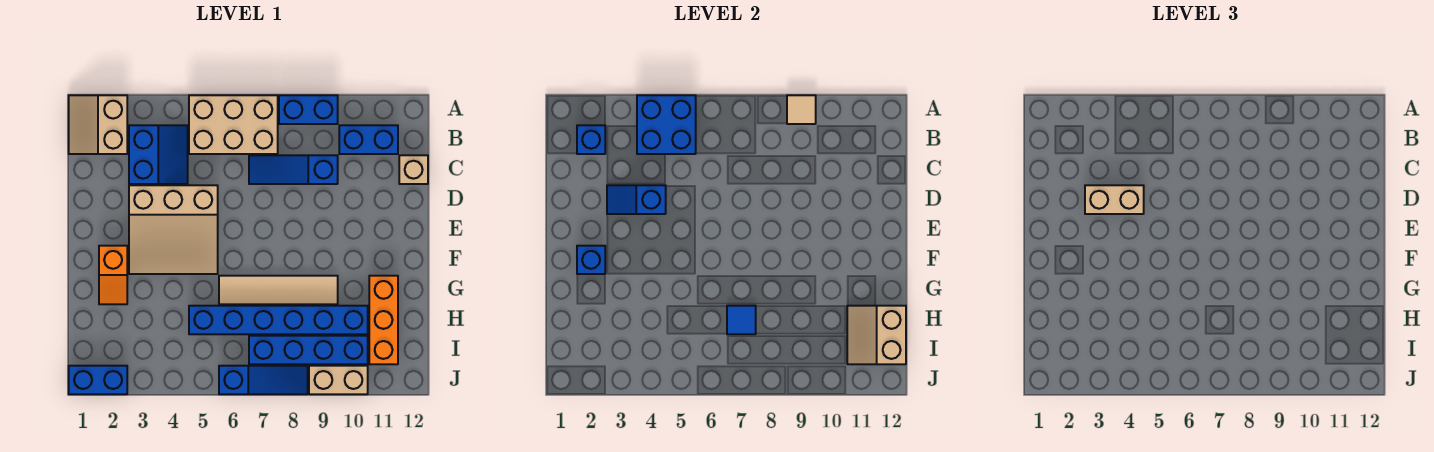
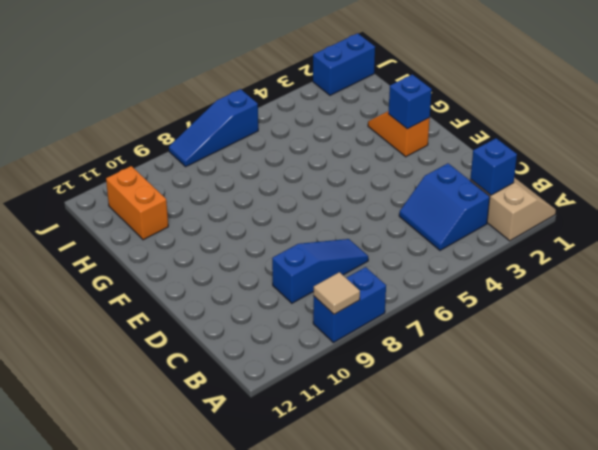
orange 1x2 brick [106,166,168,240] -> orange 1x3 brick [369,276,398,364]
none -> tan 2x3 brick [189,95,278,154]
none -> blue 1x2 brick [339,125,398,154]
none -> tan 1x1 brick [399,155,428,184]

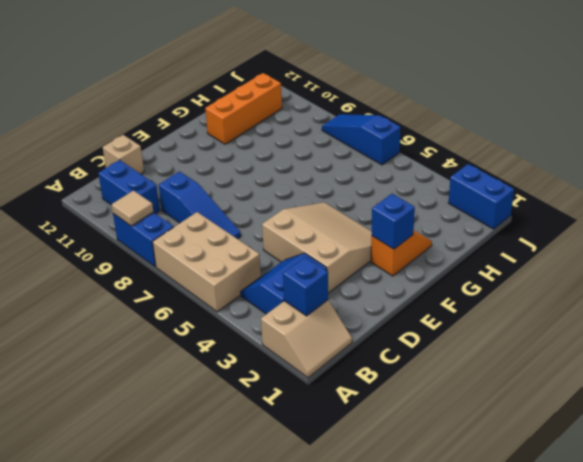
none -> tan 1x4 tile [219,276,338,304]
none -> blue 1x6 brick [189,306,368,334]
none -> blue 1x4 brick [249,336,368,364]

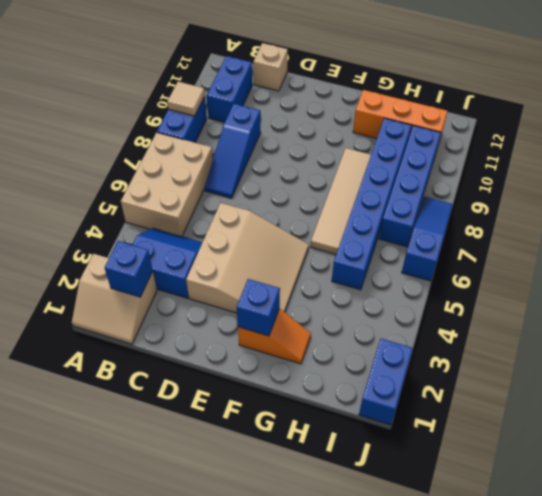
none -> tan 1x2 brick [309,366,368,394]
none -> blue 2x2 brick [637,95,696,154]
none -> blue 1x2 slope [607,185,666,214]

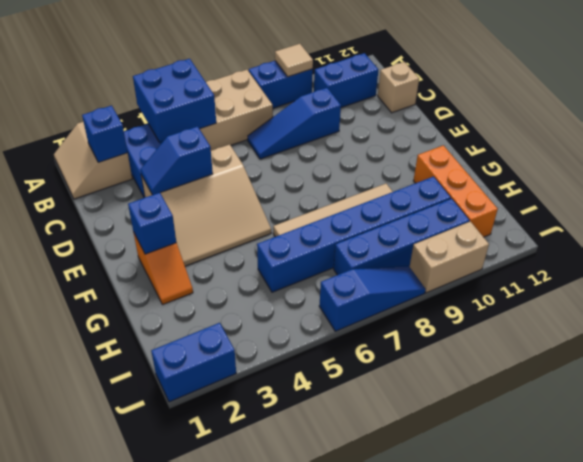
none -> blue 1x1 tile [727,306,756,334]
none -> tan 2x2 slope [847,306,906,364]
none -> tan 1x2 brick [1085,185,1144,214]

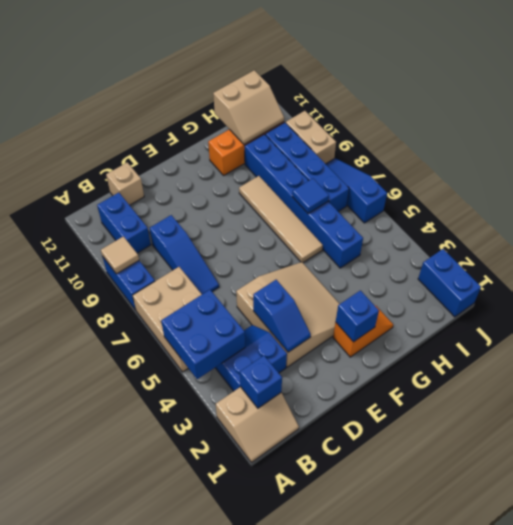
none -> tan 1x2 brick [1085,185,1144,214]

